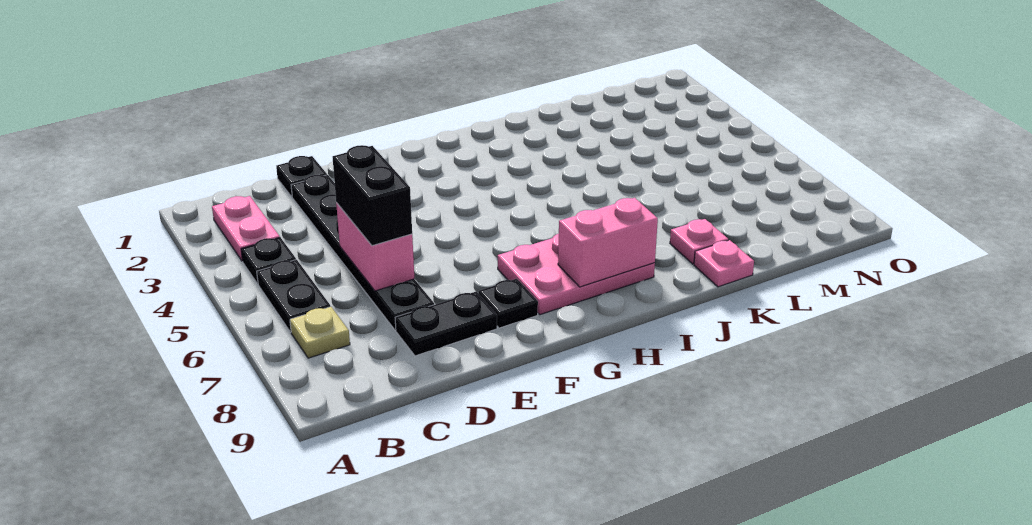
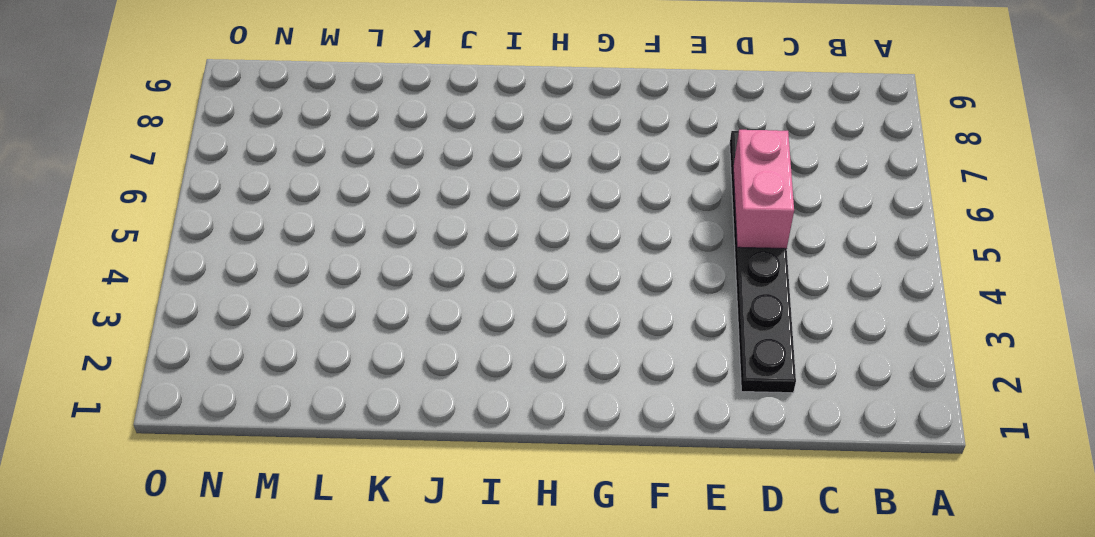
none -> pink 1x2 plate [212,196,280,261]
none -> black 1x1 plate [241,237,296,284]
none -> black 1x2 plate [257,260,331,332]

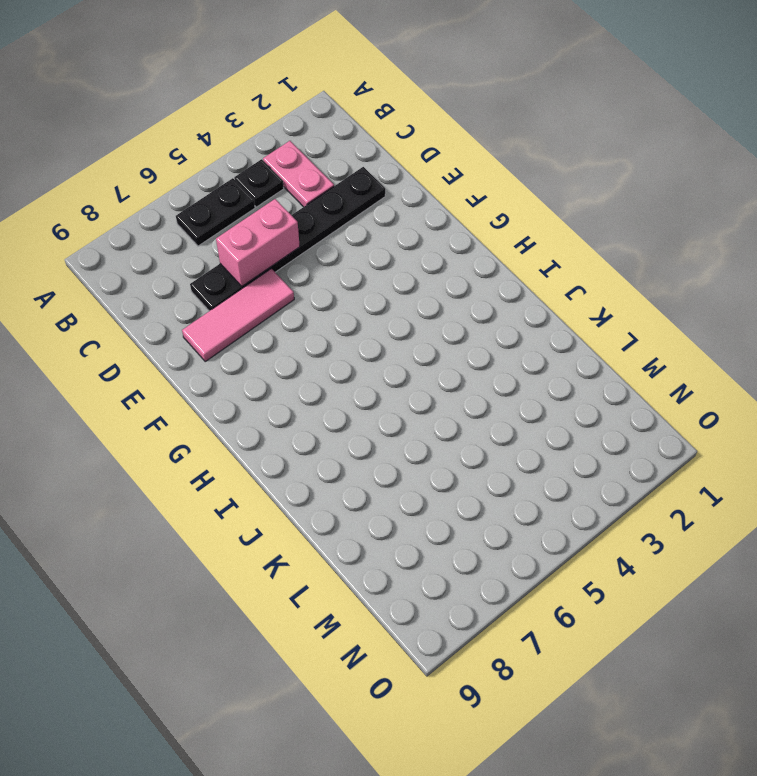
pink 1x2 plate [263,141,334,207] -> pink 1x2 plate turned to [212,196,280,261]
pink 1x3 tile [182,269,294,361] -> black 1x2 plate [395,291,497,356]
none -> tan 1x1 plate [290,307,350,358]
none -> black 1x1 plate [276,156,327,197]
none -> black 1x1 plate [479,279,538,328]

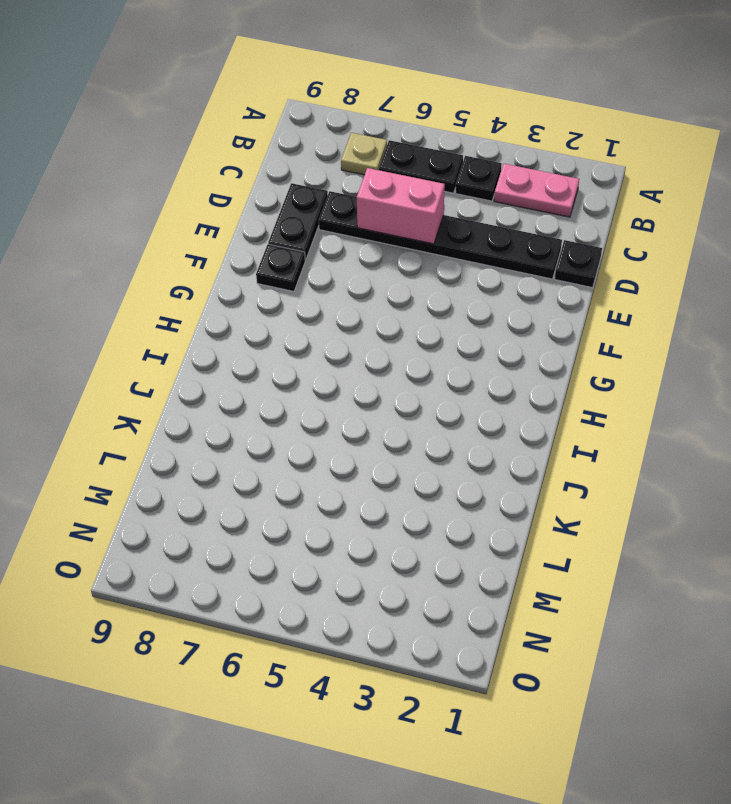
none -> pink 2x3 plate [498,234,655,315]
none -> pink 1x1 plate [670,219,728,264]
none -> pink 1x1 plate [694,240,754,287]

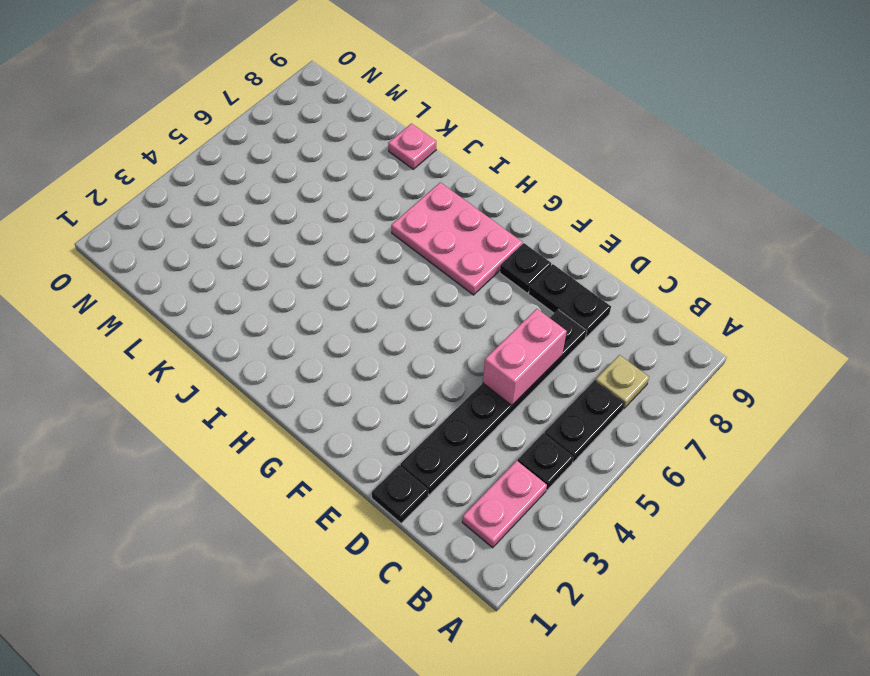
none -> pink 1x1 plate [670,219,728,264]
none -> pink 1x2 brick [558,198,658,287]
none -> black 1x2 brick [333,145,412,246]

